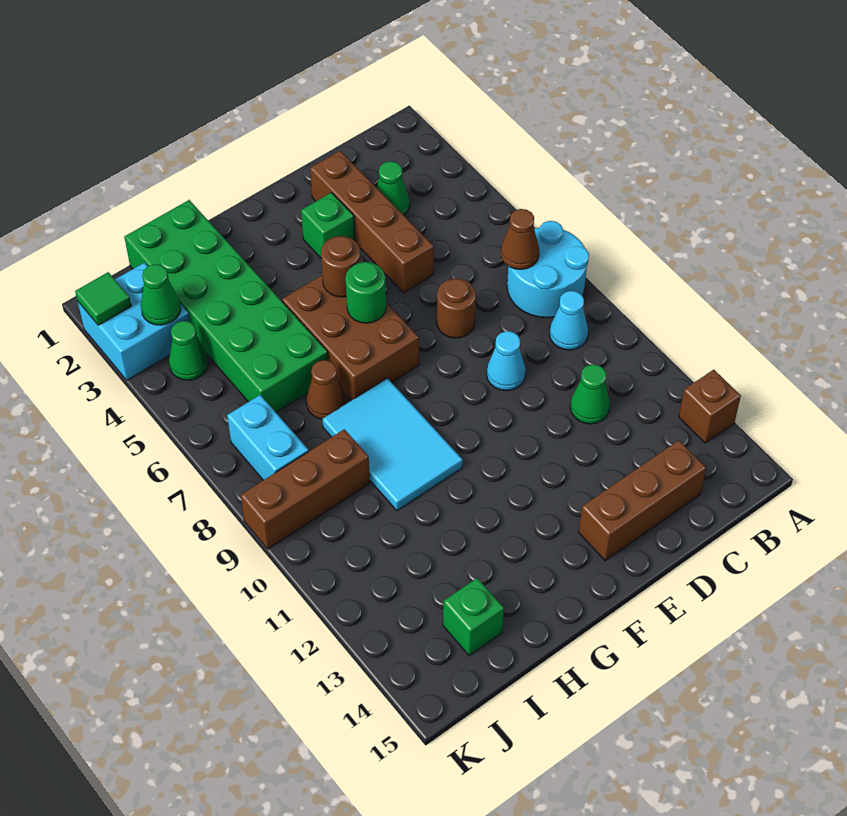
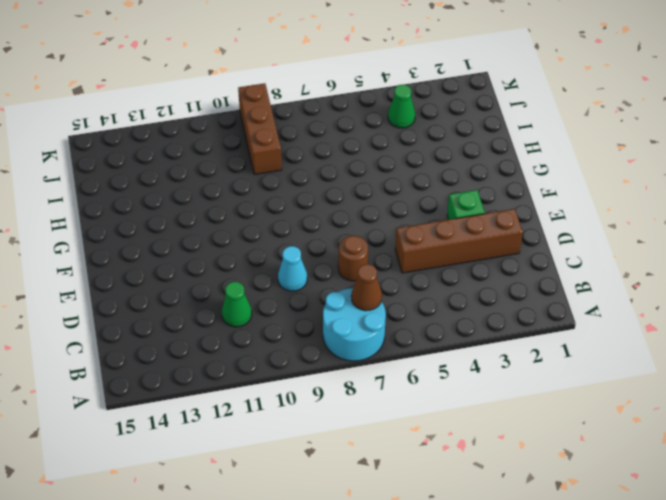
none -> brown 1x1 brick [679,370,741,443]
none -> cyan 1x1 cone [550,291,588,350]
none -> green 1x1 cone [376,161,410,215]

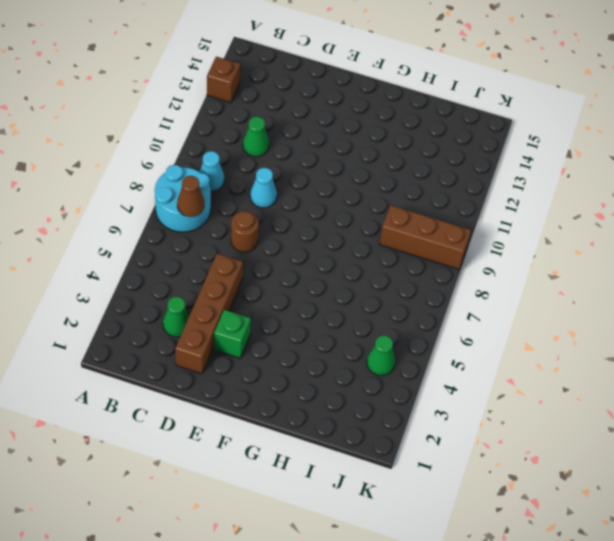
none -> brown 1x3 brick [579,440,706,561]
none -> brown 2x3 brick [282,275,419,401]
none -> cyan 2x3 tile [322,378,463,511]

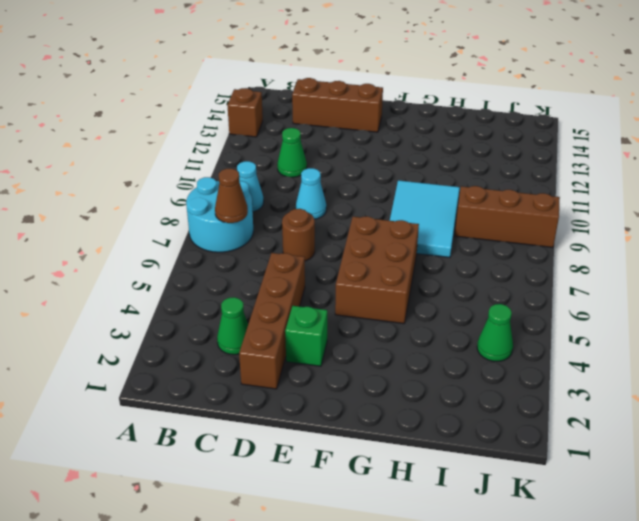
none -> green 2x6 brick [124,200,328,412]
none -> brown 1x1 cone [306,360,346,419]
none -> green 1x1 brick [443,578,504,656]

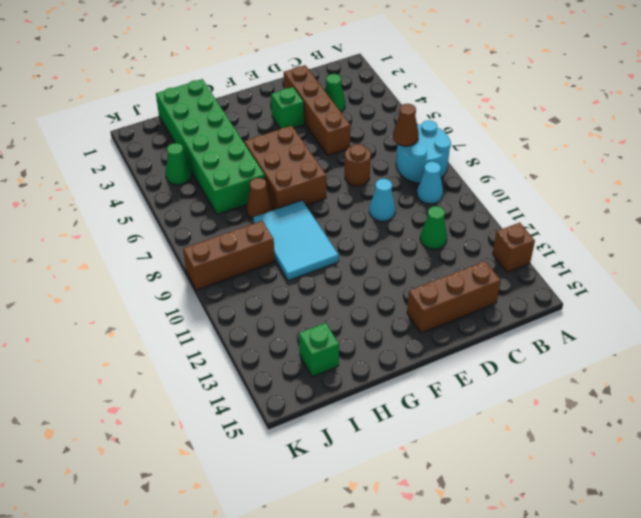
none -> cyan 2x2 brick [78,263,190,380]
none -> cyan 1x2 brick [227,395,309,480]
none -> brown 1x1 round brick [321,236,361,297]

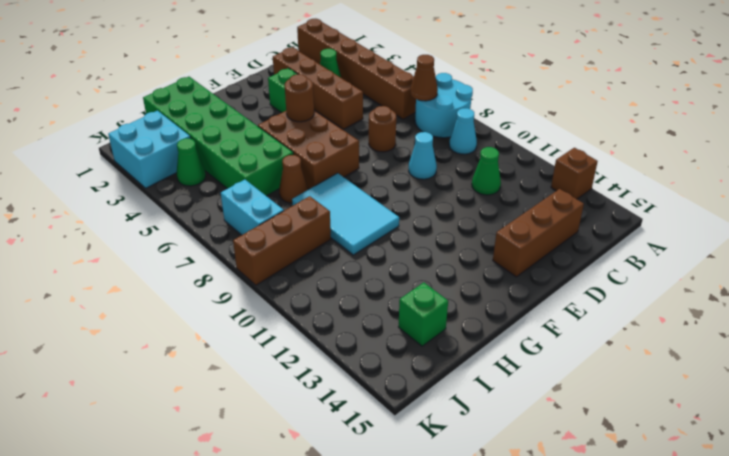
brown 1x6 brick [297,19,416,119] -> none
none -> green 1x1 round brick [345,262,386,323]
none -> green 1x1 cone [141,264,181,325]
none -> green 1x1 tile [75,272,131,325]

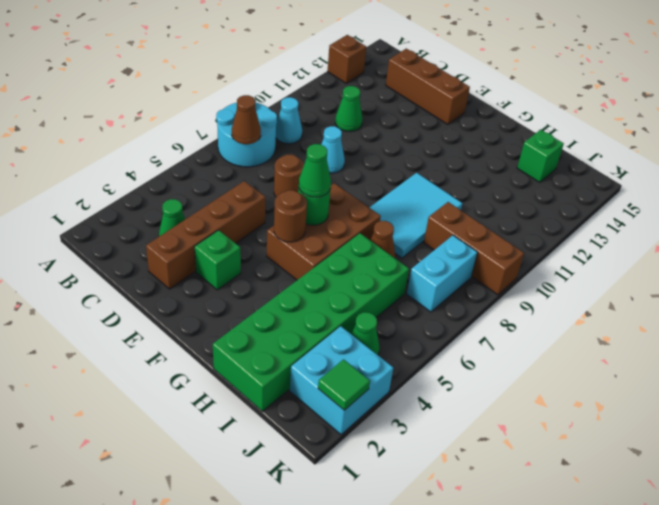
green 1x1 cone [299,144,331,197] -> green 1x1 cone moved to [141,264,181,325]

